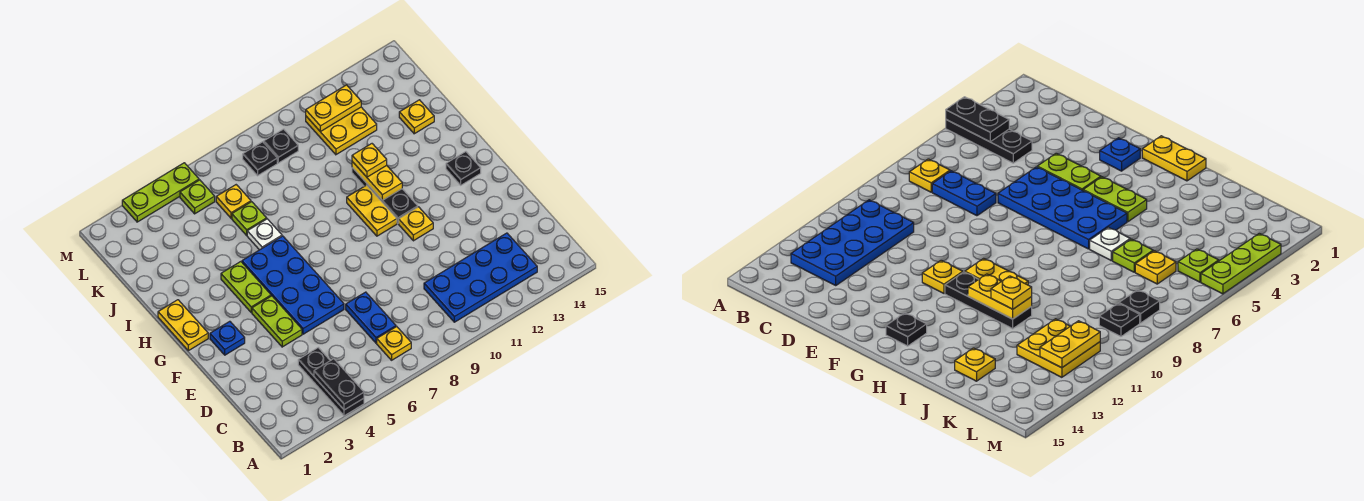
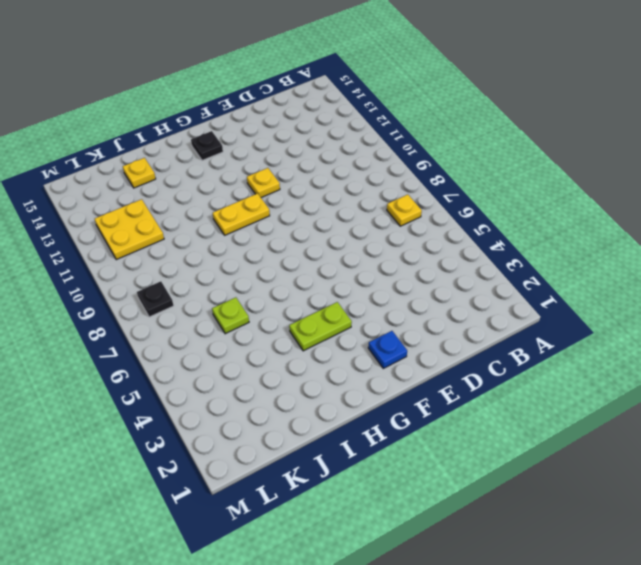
none -> black 1x3 plate [298,348,364,416]
none -> blue 2x4 plate [424,233,537,322]
none -> blue 1x2 plate [346,292,396,343]

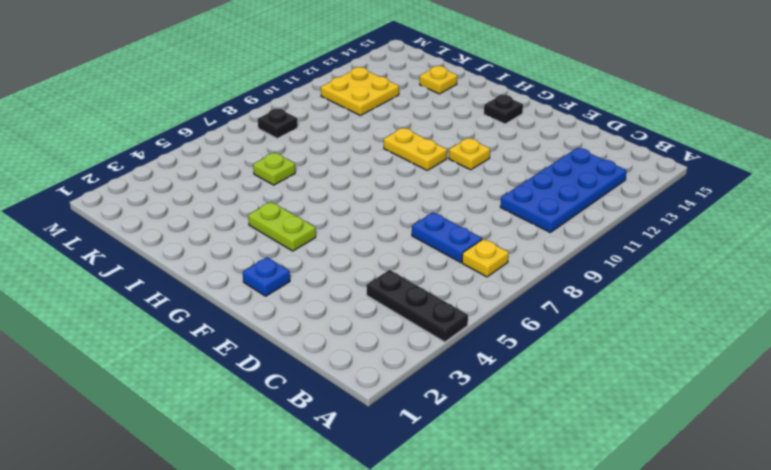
none -> lime 1x2 plate [252,296,302,347]
none -> blue 2x4 plate [242,236,344,334]
none -> yellow 1x2 plate [158,300,208,351]

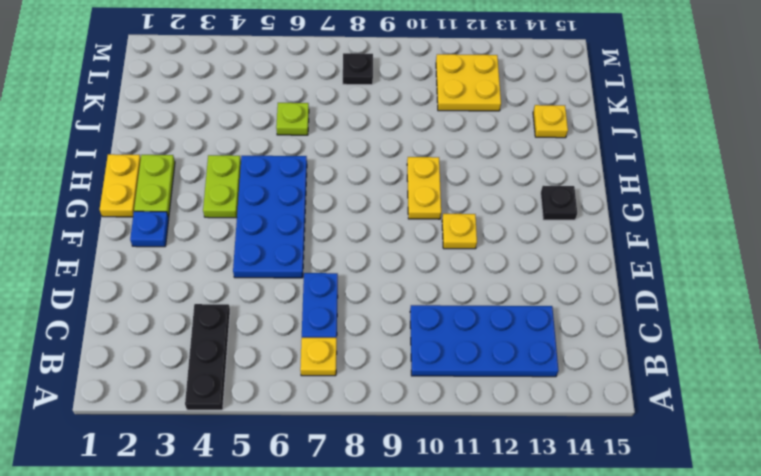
lime 1x2 plate [134,155,175,217] -> lime 1x2 plate moved to [252,296,302,347]
none -> black 1x3 plate [352,168,418,223]
none -> white 1x1 plate [247,219,282,250]
none -> yellow 1x1 plate [216,185,251,218]

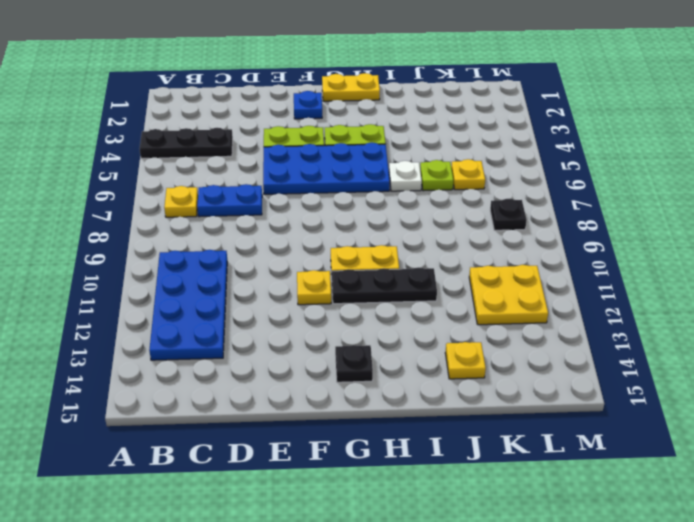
none -> lime 1x1 plate [180,180,215,214]
none -> black 1x1 plate [264,129,298,163]
none -> lime 1x3 plate [122,163,199,222]

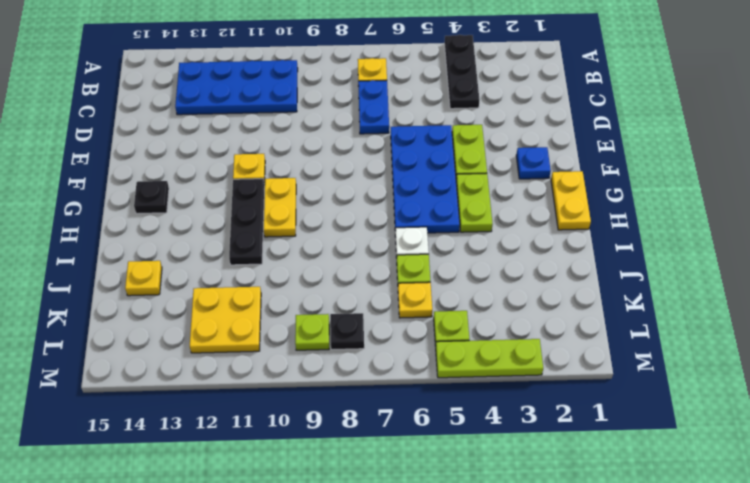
lime 1x1 plate [295,314,329,350] -> black 1x1 plate [264,129,298,163]
none -> black 1x2 plate [314,359,364,410]
none -> yellow 1x2 plate [352,162,402,200]
none -> yellow 1x2 plate [306,85,361,132]

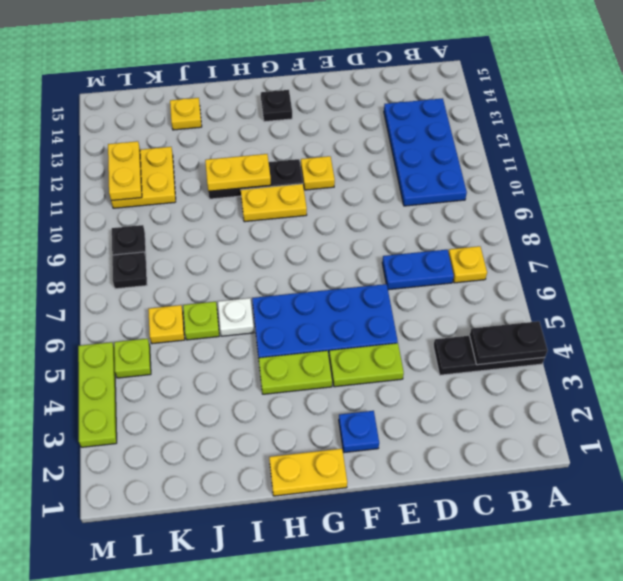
none -> yellow 1x1 plate [352,144,387,177]

